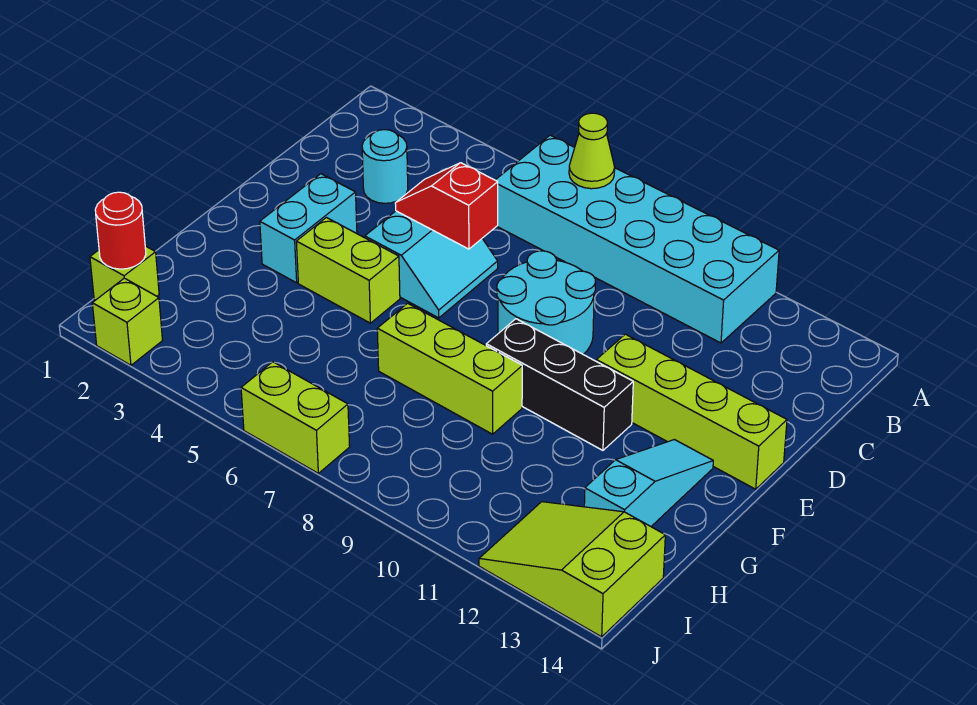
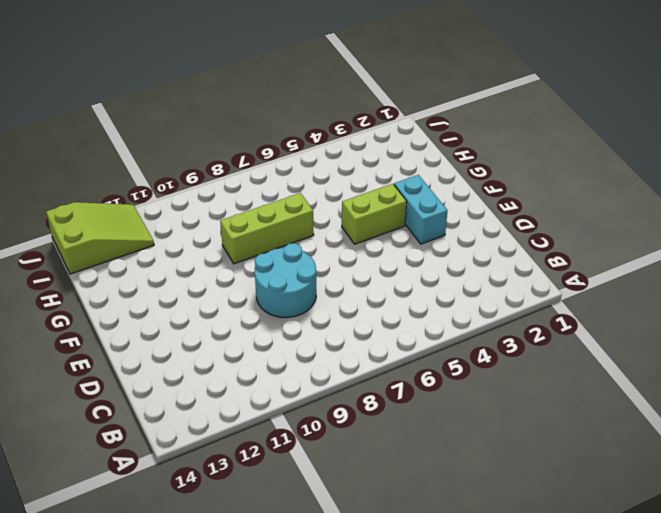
none -> cyan 2x6 brick [496,135,779,343]
none -> cyan 1x1 round brick [362,130,408,203]
none -> cyan 2x2 slope [365,211,498,318]

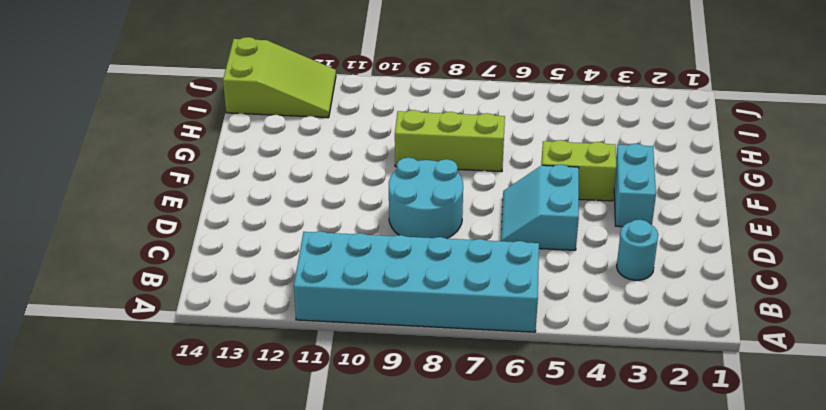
none -> lime 1x4 brick [596,334,787,489]
none -> black 1x3 brick [486,319,633,450]
none -> cyan 1x3 slope [584,440,713,526]

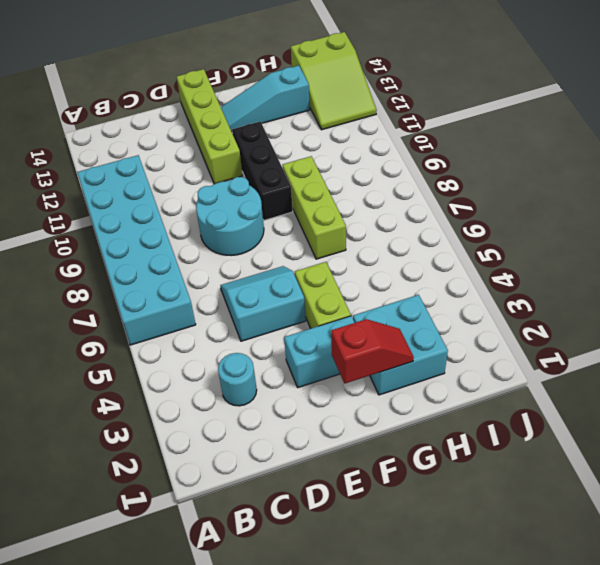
red 1x2 slope [331,319,414,384] -> red 1x2 slope turned to [395,163,498,249]
cyan 2x2 brick [353,295,448,395] -> none
none -> lime 1x1 brick [90,246,159,300]
none -> lime 1x1 brick [92,278,163,365]
none -> lime 1x2 brick [241,362,350,473]

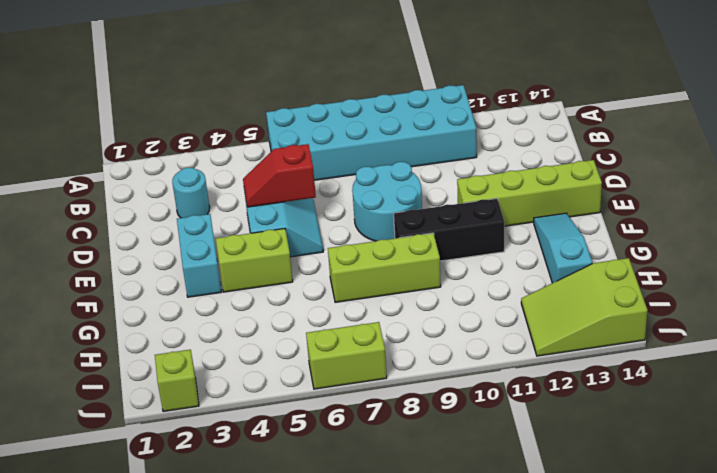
none -> lime 1x1 brick [90,246,159,300]
none -> lime 1x1 cone [569,113,615,189]
none -> red 1x1 round brick [95,192,146,269]

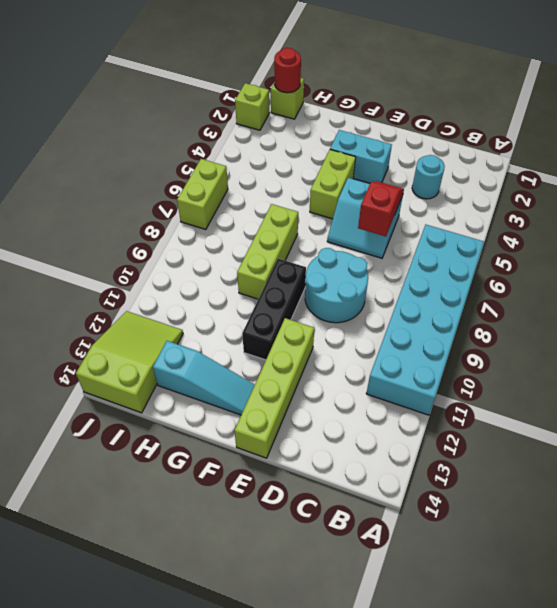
none -> lime 1x1 cone [569,113,615,189]

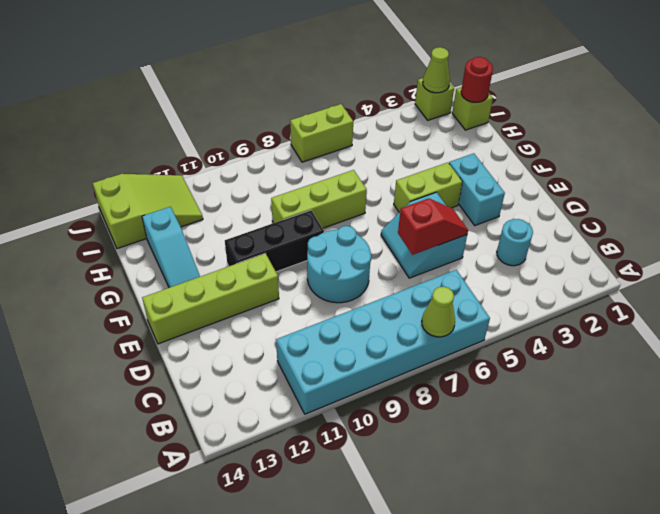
lime 1x1 cone [423,47,450,93] -> none

